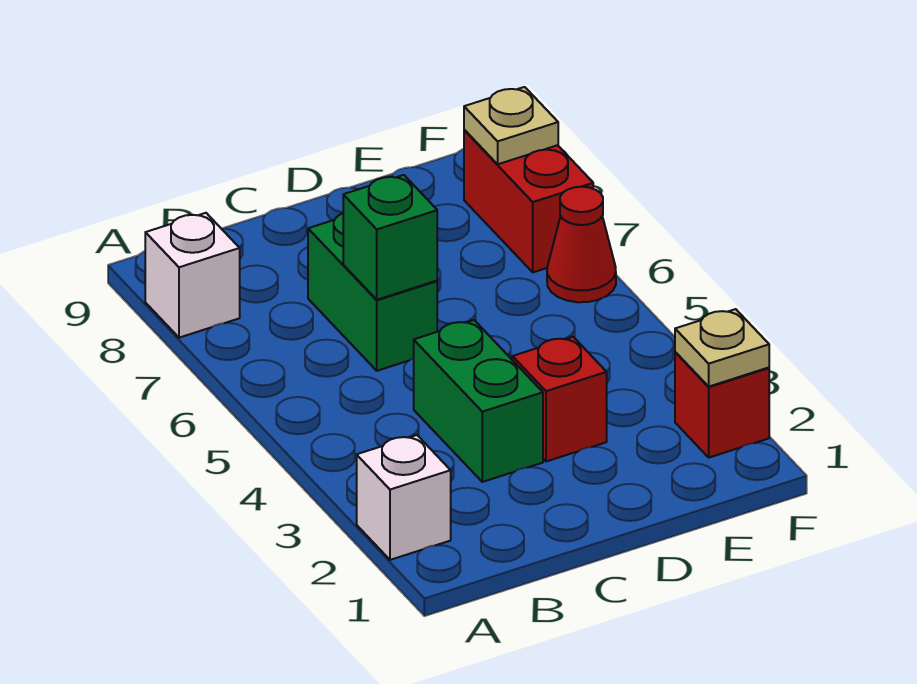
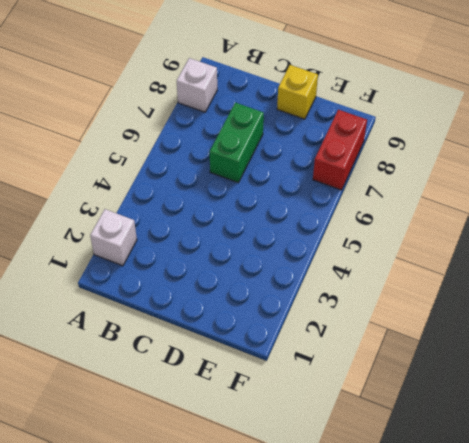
yellow 1x1 brick [277,65,318,119] -> none
none -> green 1x2 brick [414,320,543,482]
none -> red 1x1 brick [512,337,607,461]

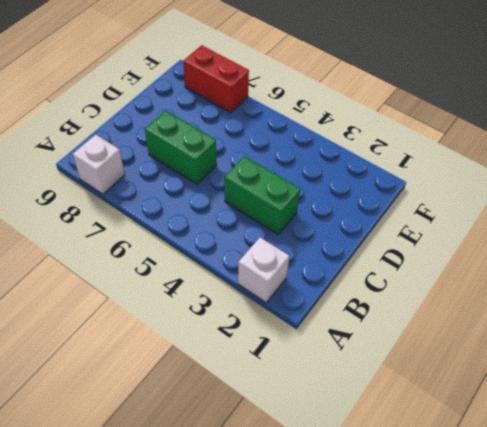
none -> red 1x1 brick [512,337,607,461]
none -> red 1x1 brick [675,352,769,458]

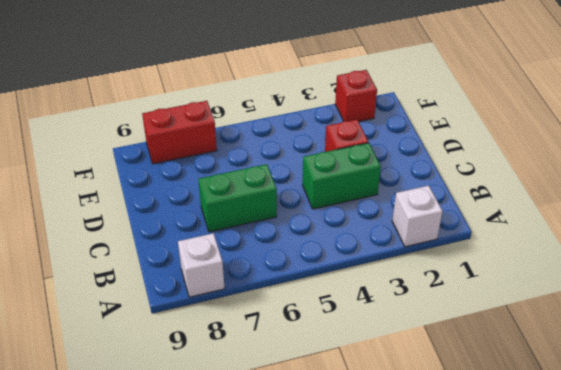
none -> red 1x1 cone [547,187,616,302]
none -> green 1x1 brick [343,175,437,300]

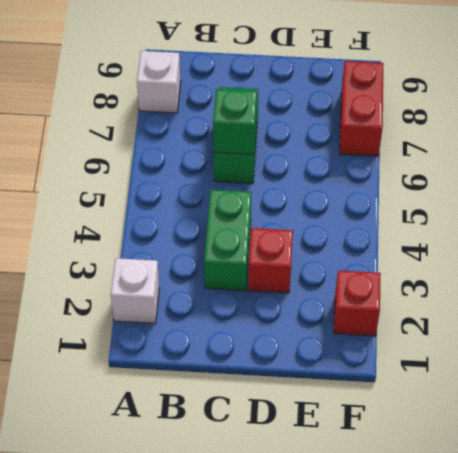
none -> red 1x1 cone [547,187,616,302]
none -> tan 1x1 plate [675,309,769,386]

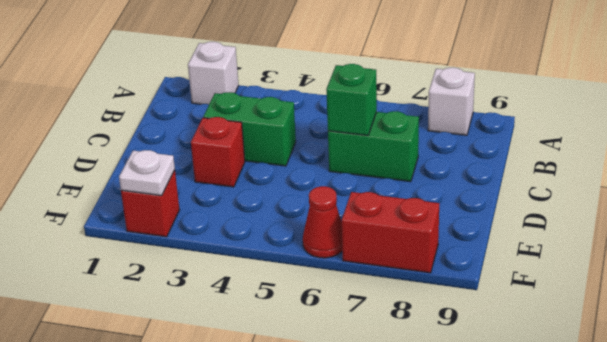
white 1x1 plate [119,150,175,196] -> tan 1x1 plate [675,309,769,386]
none -> tan 1x1 plate [464,87,558,164]

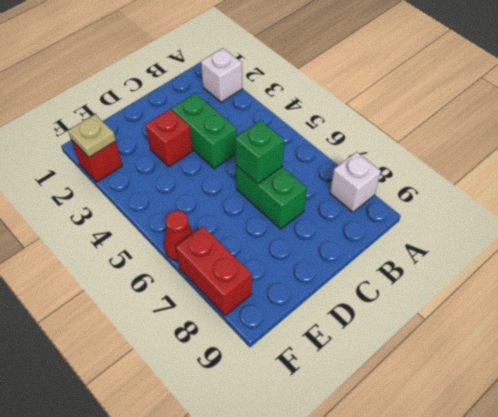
none -> tan 1x1 plate [464,87,558,164]

